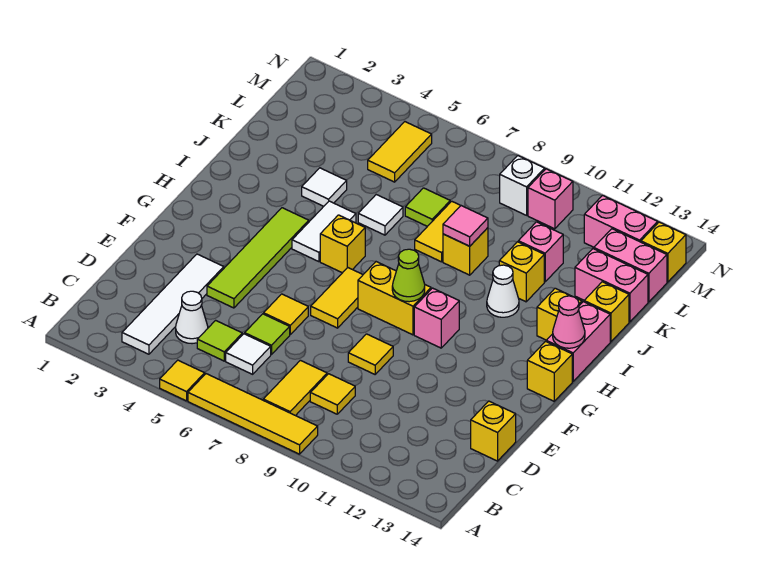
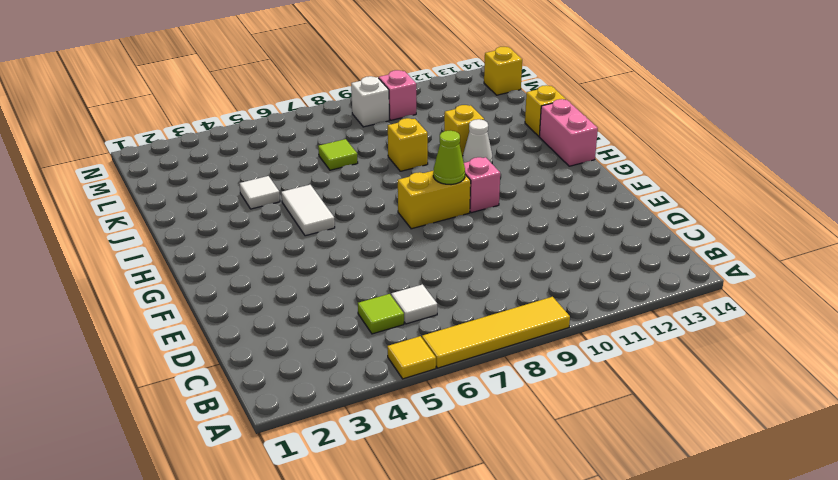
none -> white 1x4 tile [122,254,224,354]
none -> yellow 1x2 tile [263,360,327,416]
none -> white 1x1 cone [176,291,208,344]
none -> yellow 1x1 tile [310,374,355,414]

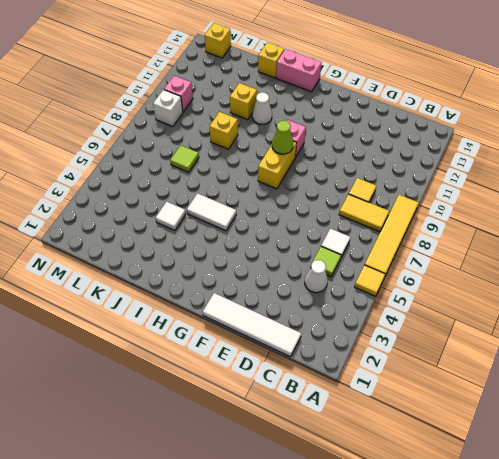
white 1x4 tile [203,293,301,357] -> white 1x4 tile moved to [122,254,224,354]
none -> lime 1x1 tile [245,314,290,355]
none -> yellow 1x1 brick [471,401,516,461]
none -> lime 1x4 tile [207,208,309,308]
none -> yellow 1x1 tile [264,294,308,334]

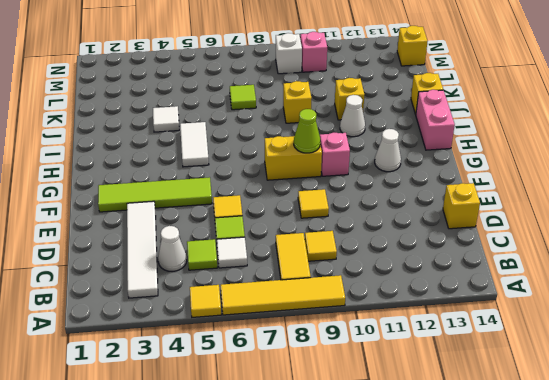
lime 1x4 tile [98,177,212,212] -> lime 1x4 tile turned to [207,208,309,308]
white 1x1 cone [375,129,401,172] -> none
none -> yellow 1x2 tile [311,268,363,328]
none -> yellow 1x1 brick [527,341,572,401]
none -> yellow 1x1 brick [320,215,365,273]
none -> yellow 1x1 brick [537,288,582,340]

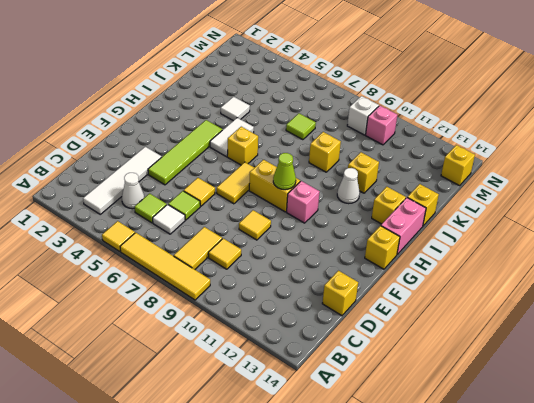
none -> white 1x1 tile [358,195,403,235]
none -> yellow 1x2 tile [415,201,461,262]
none -> pink 1x1 brick [518,222,563,282]
none -> pink 1x2 brick [575,249,648,322]

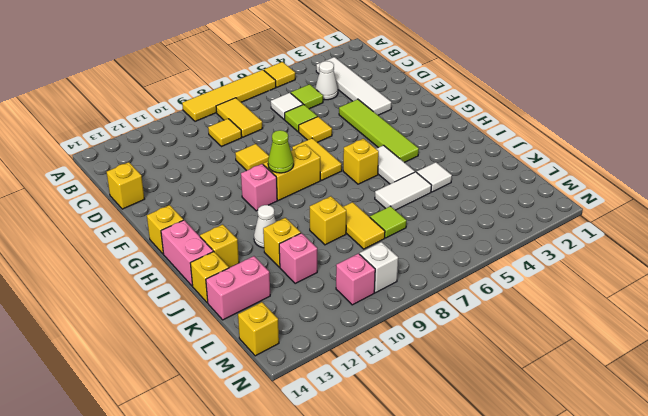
white 1x2 tile [375,172,432,210] -> white 1x1 tile [358,195,403,235]
none -> yellow 1x2 tile [368,122,432,182]
none -> pink 1x2 brick [594,229,667,302]
none -> pink 1x2 brick [584,196,658,247]
none -> pink 1x1 cone [553,296,585,348]

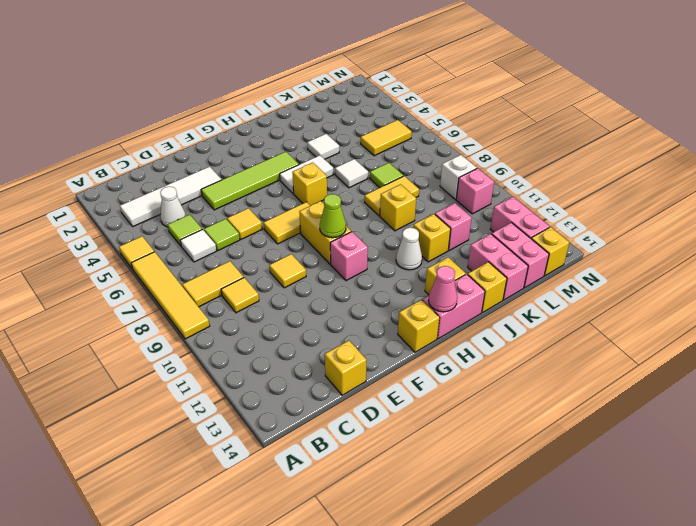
none -> pink 1x1 tile [443,206,488,246]

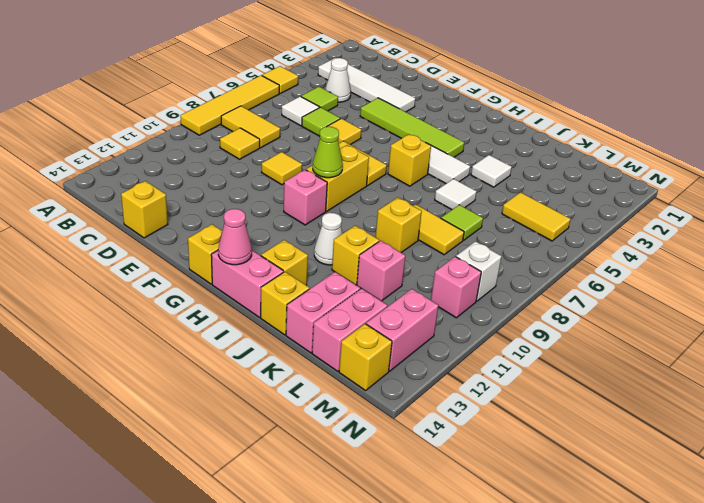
none -> pink 1x1 tile [443,206,488,246]

